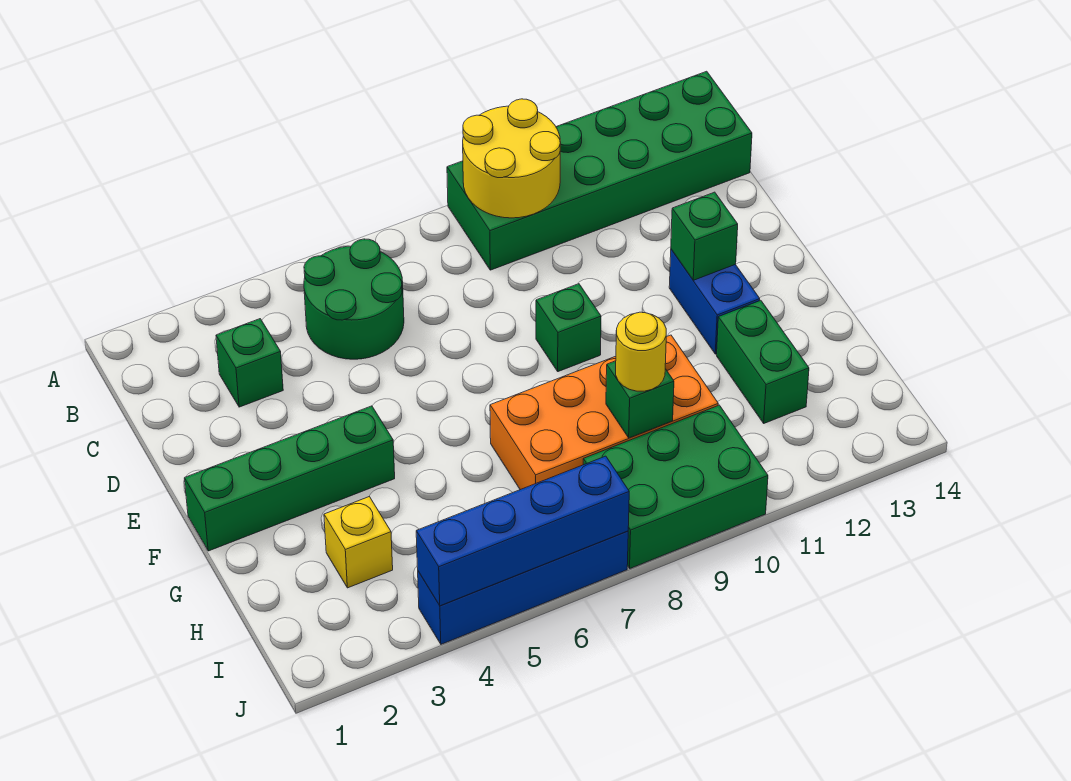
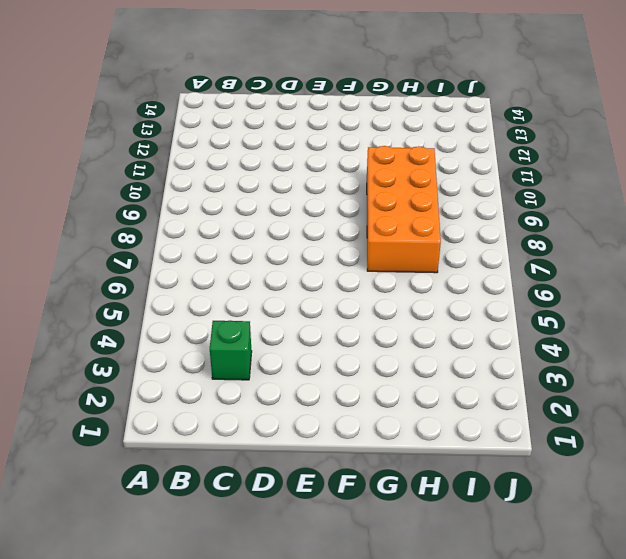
none -> green 2x6 brick [447,71,752,270]
none -> green 2x2 round brick [304,239,404,359]
none -> green 1x1 brick [536,284,601,372]

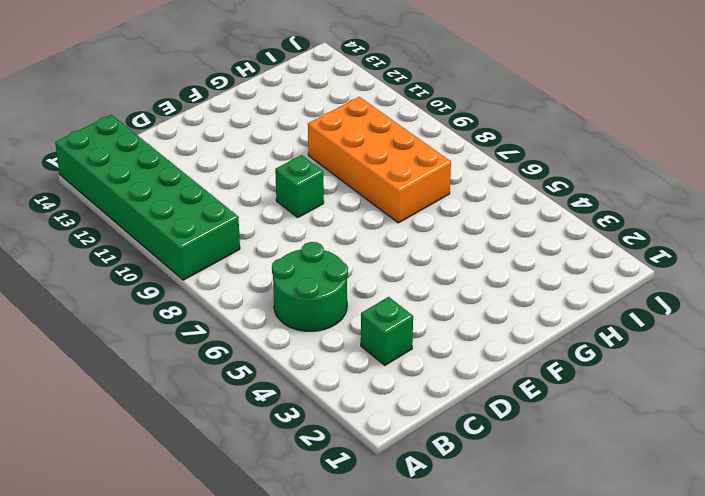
none -> blue 1x2 brick [669,250,760,354]
none -> green 1x4 brick [184,406,395,551]
none -> green 1x2 brick [717,300,809,423]

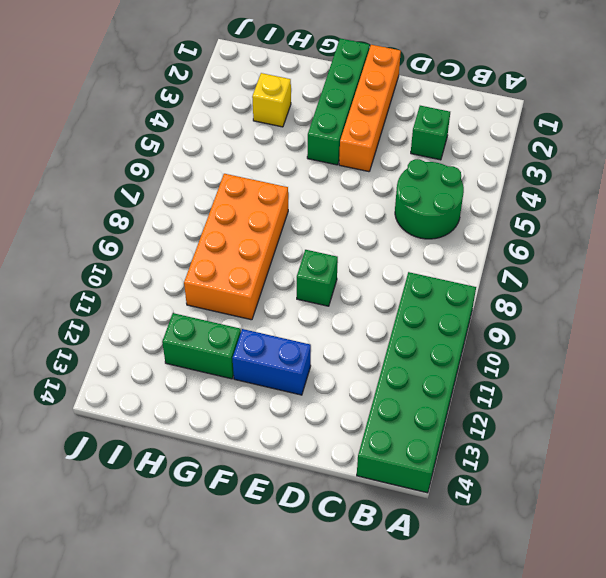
orange 1x4 brick [339,45,401,172] -> none
none -> green 2x3 brick [583,405,768,568]
none -> blue 1x4 brick [418,531,628,644]
none -> yellow 2x2 round brick [463,99,561,218]

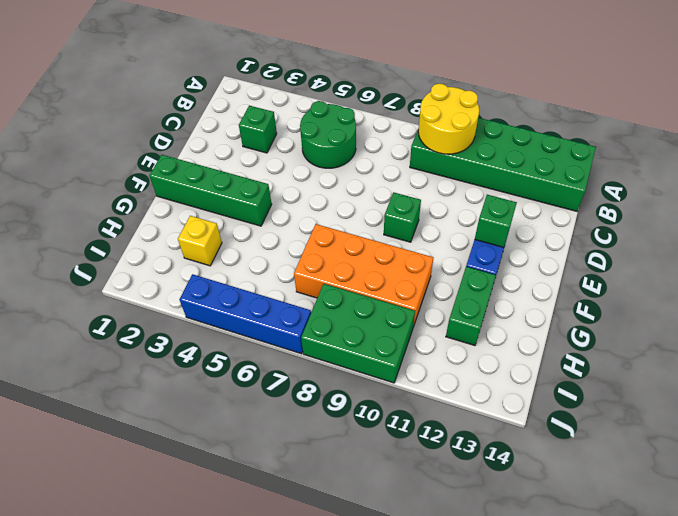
none -> green 1x1 brick [606,361,674,438]
none -> blue 1x4 brick [416,456,629,606]
none -> yellow 1x1 round brick [616,312,666,391]

